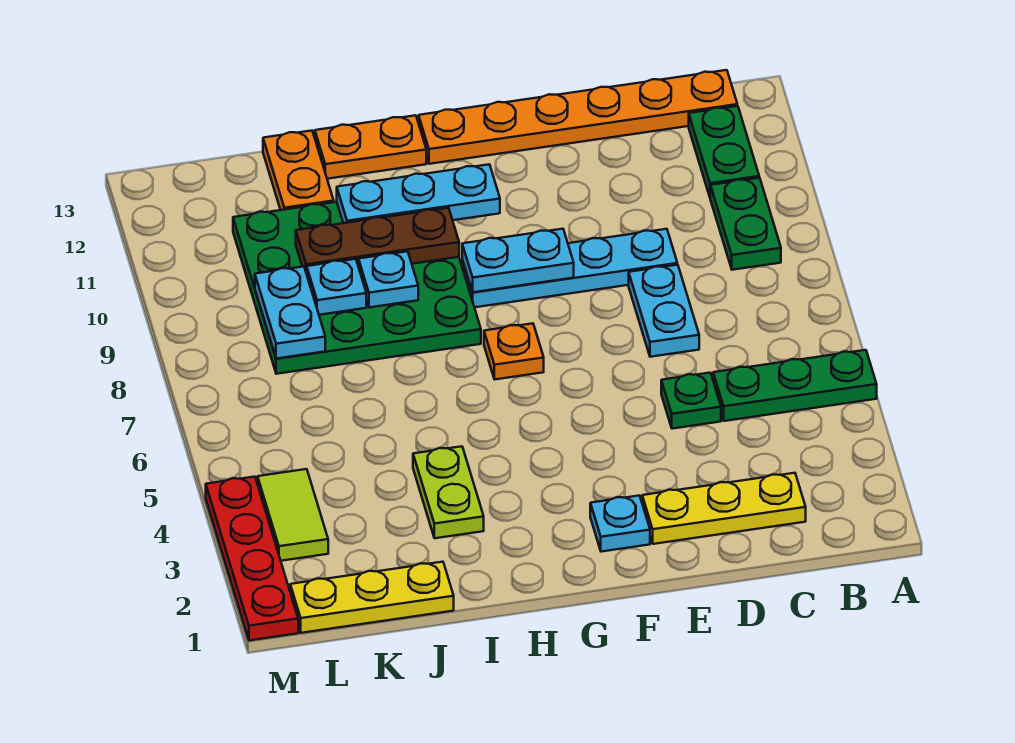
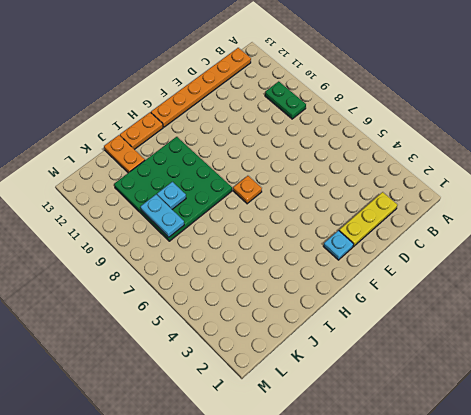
none -> green 1x3 plate [713,350,877,421]
none -> green 1x2 plate [689,106,759,197]
none -> green 1x1 plate [661,373,721,429]

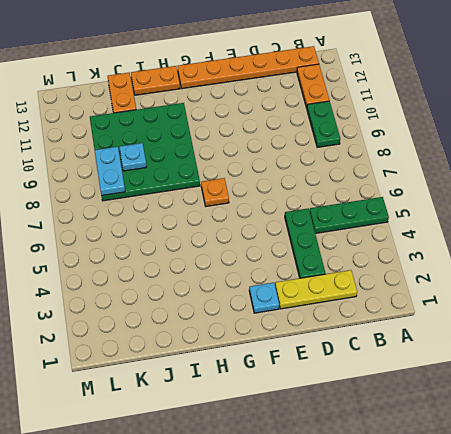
orange 1x2 plate [297,64,329,108] -> green 1x2 plate [689,106,759,197]
green 1x3 plate [285,208,325,278] -> green 1x1 plate [661,373,721,429]
none -> cyan 1x2 plate [629,265,699,357]
none -> cyan 1x4 plate [462,229,677,307]
none -> lime 1x2 plate [413,446,484,538]

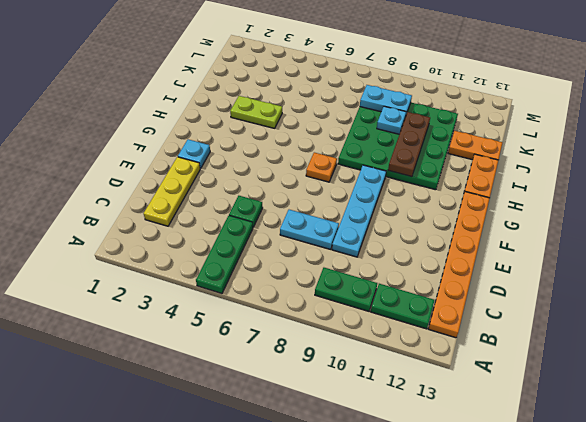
none -> yellow 1x3 plate [290,562,454,633]
none -> lime 1x2 tile [258,469,328,561]
none -> red 1x4 plate [206,477,298,640]

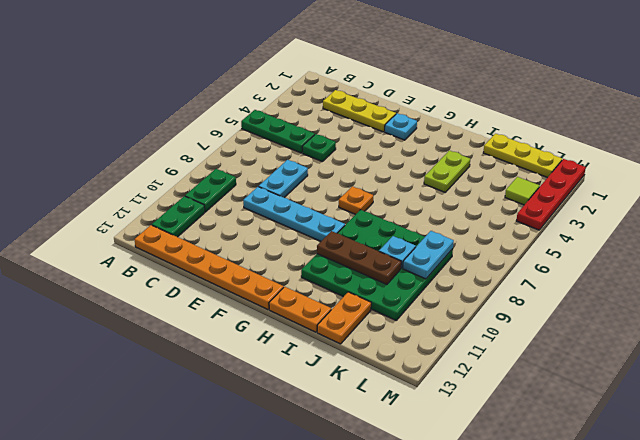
lime 1x1 tile [505,177,539,205] -> lime 1x2 tile [258,469,328,561]
none -> cyan 1x2 plate [462,229,574,292]
none -> cyan 1x3 plate [337,164,500,223]
none -> cyan 1x1 plate [359,251,418,307]

